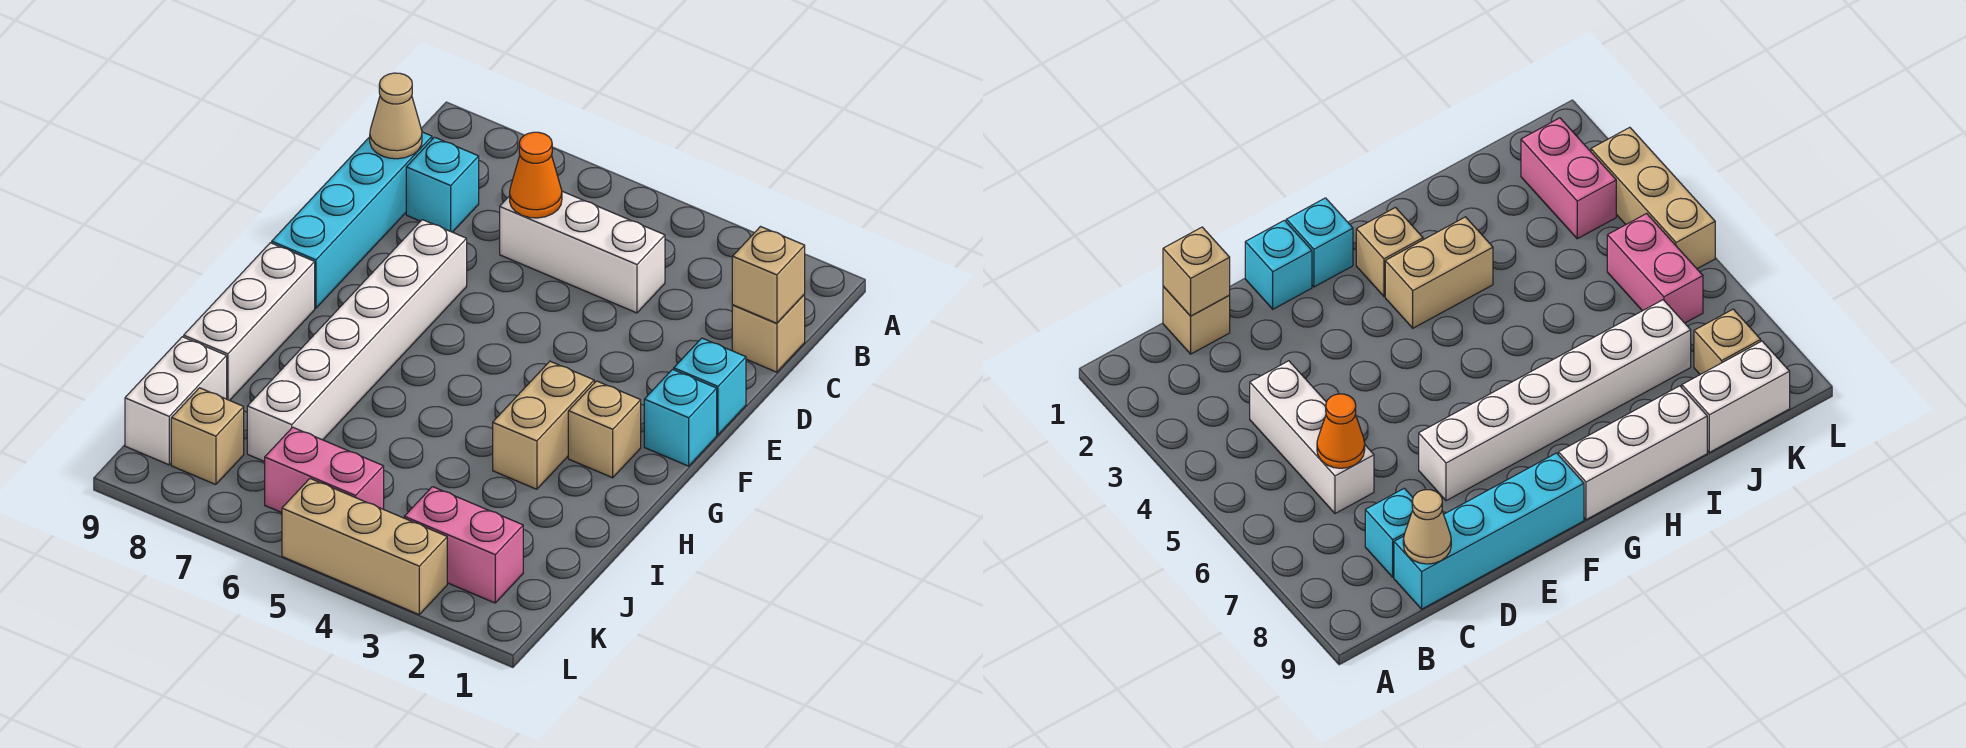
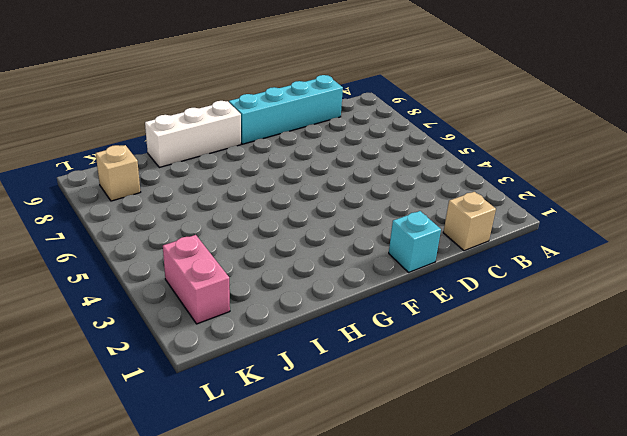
none -> white 1x3 brick [500,191,665,313]
none -> cyan 1x1 brick [406,137,479,232]
none -> white 1x6 brick [247,220,467,462]

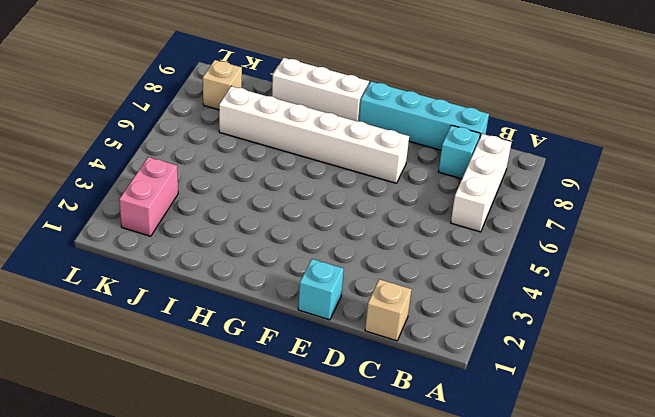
white 1x3 brick [451,134,512,232] -> white 1x3 brick moved to [500,191,665,313]
none -> cyan 1x1 brick [644,370,717,466]
none -> tan 1x1 brick [568,381,641,478]
none -> tan 1x2 brick [493,361,594,489]

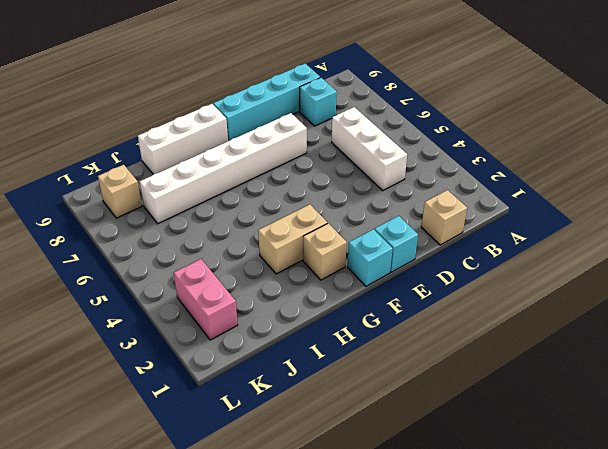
none -> white 1x2 brick [125,337,227,465]
none -> pink 1x2 brick [265,427,384,513]
none -> tan 1x3 brick [282,479,447,614]

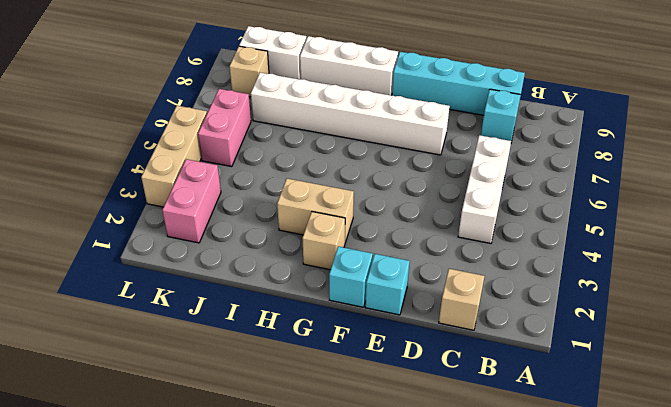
none -> tan 1x1 brick [732,227,805,323]
none -> orange 1x1 cone [510,132,562,218]
none -> tan 1x1 cone [370,73,422,159]

